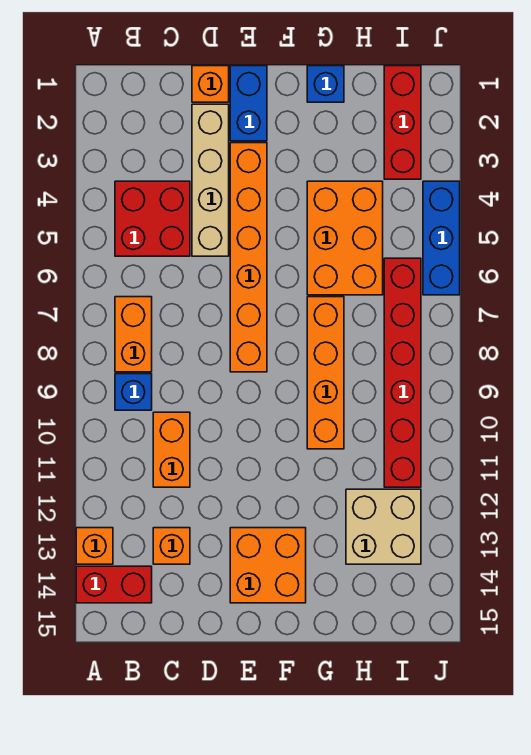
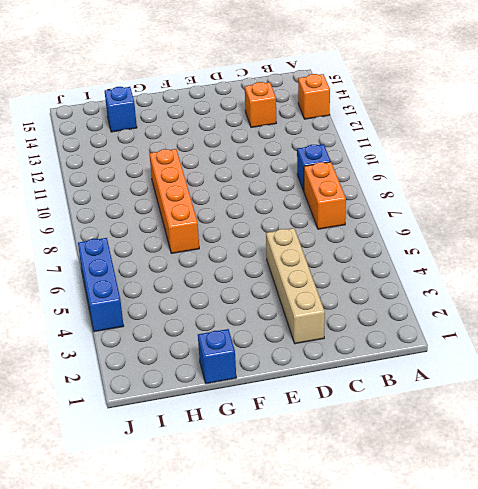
blue 1x1 brick [105,87,137,132] -> none
none -> red 1x2 brick [76,566,152,603]
none -> red 2x2 brick [115,181,190,256]
none -> orange 1x2 brick [153,412,190,487]

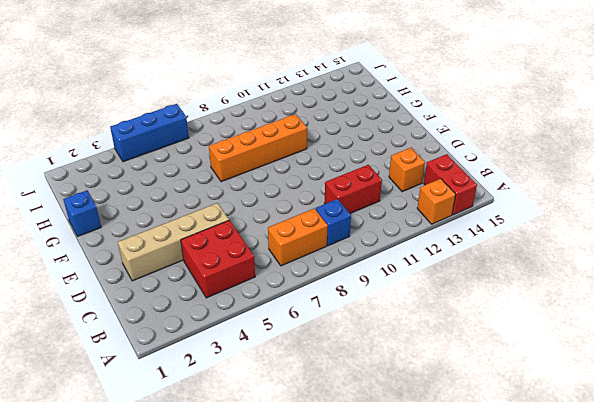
red 1x2 brick [325,165,382,213] -> orange 1x2 brick [153,412,190,487]
none -> orange 1x1 brick [192,66,229,102]
none -> blue 1x2 brick [230,66,267,141]
none -> orange 1x6 brick [230,143,267,372]

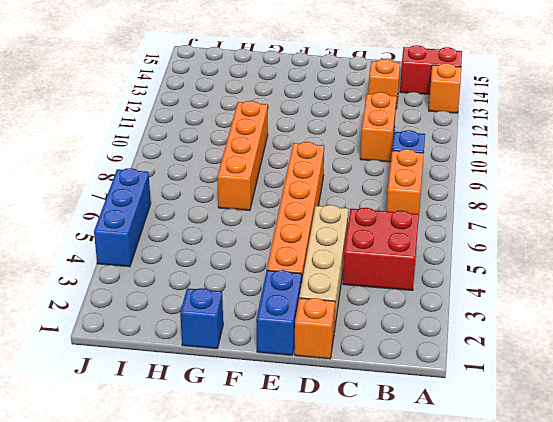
none -> orange 2x2 brick [230,528,306,603]
none -> orange 2x3 brick [307,181,383,295]
none -> tan 2x2 brick [346,489,421,564]

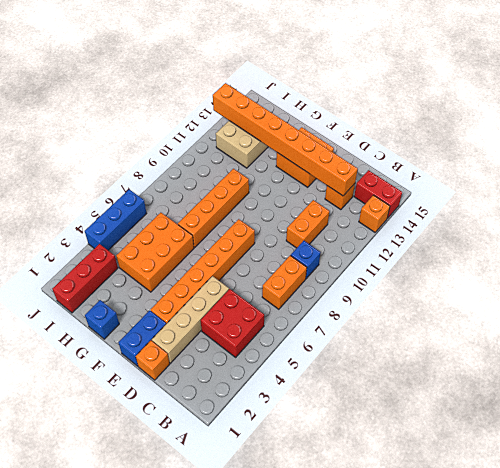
orange 1x8 brick [213,83,358,196] -> none
none -> red 1x6 brick [384,258,421,487]

